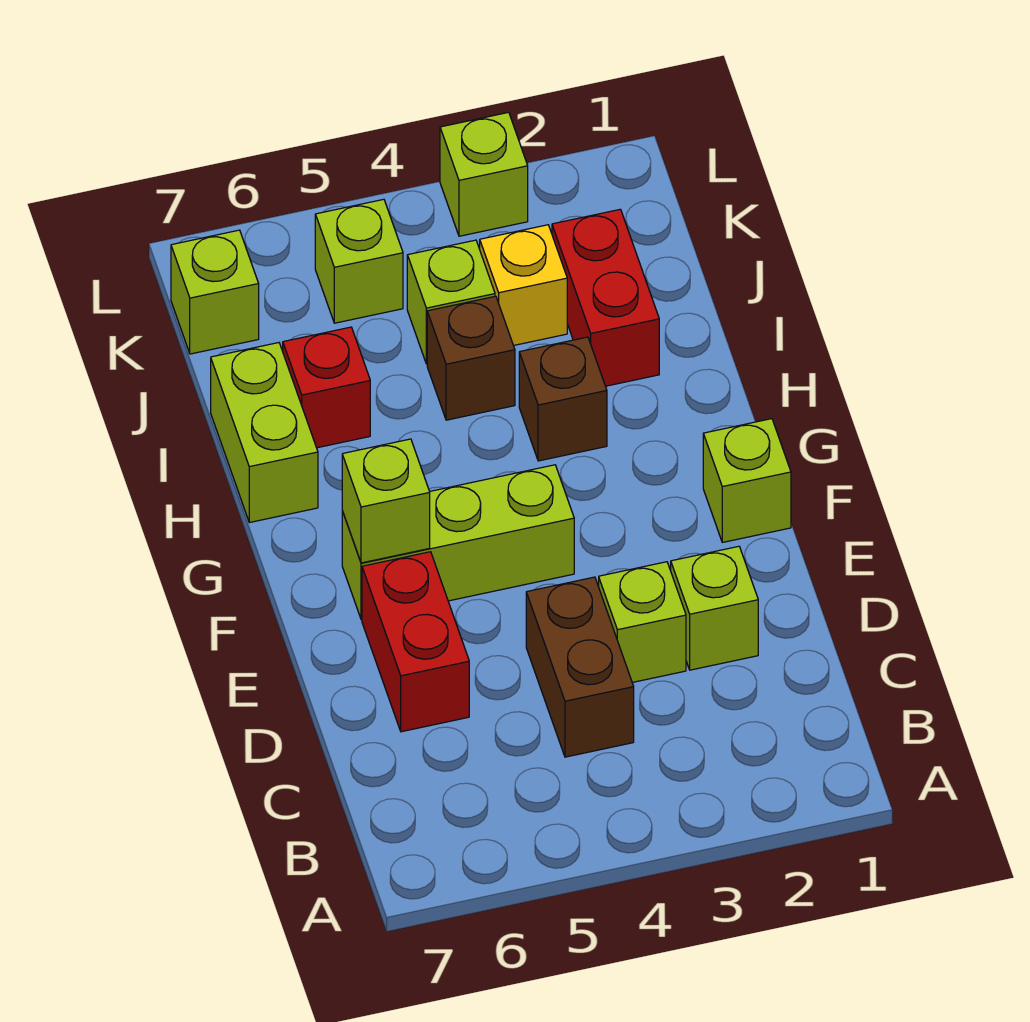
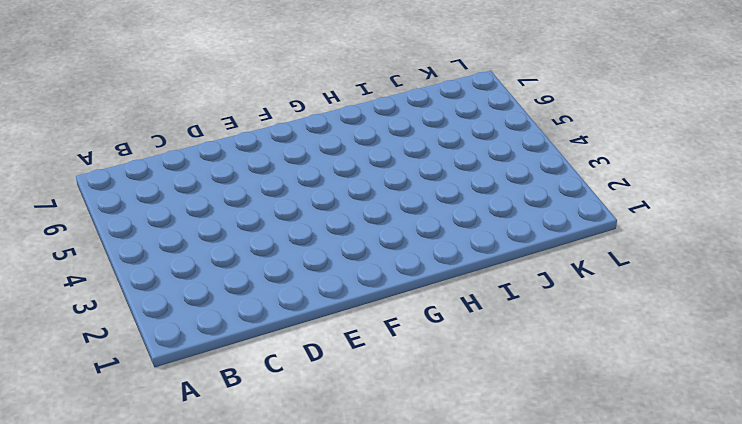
none -> brown 1x2 brick [526,577,634,757]
none -> lime 1x1 brick [671,546,758,670]
none -> lime 1x1 brick [599,562,686,682]

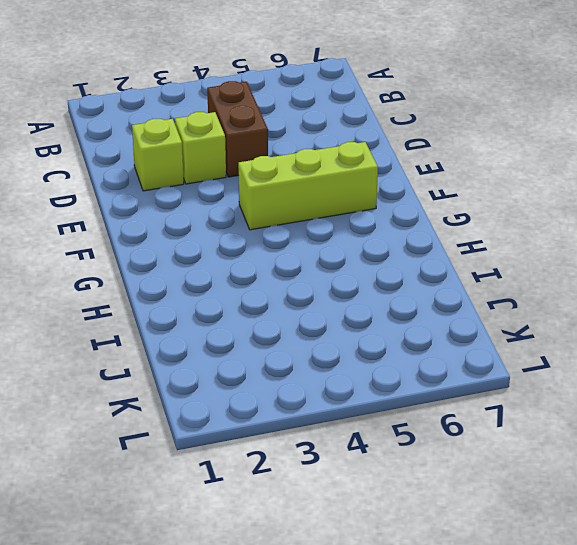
none -> red 1x2 brick [362,552,469,732]
none -> lime 1x1 brick [703,419,791,542]
none -> brown 1x1 brick [519,337,607,461]

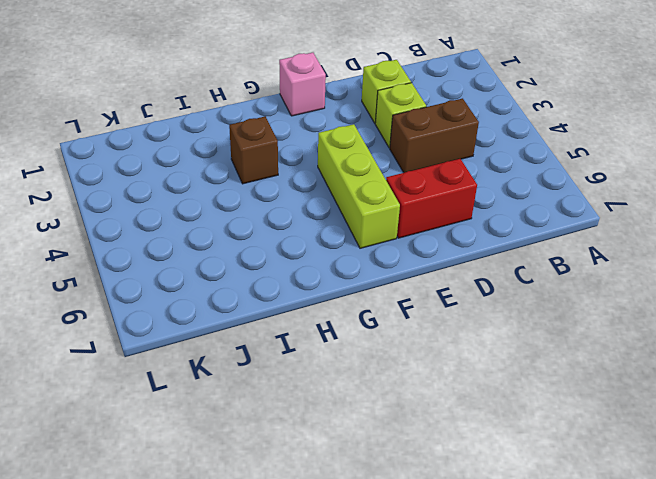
pink 1x1 brick [279,53,326,116] -> lime 1x1 brick [703,419,791,542]
none -> lime 1x2 brick [211,343,318,523]
none -> red 1x2 brick [552,209,659,386]
none -> brown 1x1 brick [427,296,515,420]

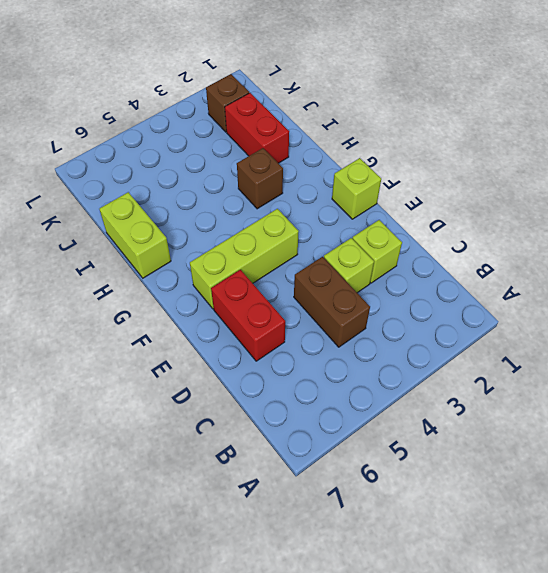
brown 1x1 brick [206,74,249,132] -> brown 1x1 brick moved to [427,296,515,420]
none -> red 1x1 brick [283,327,370,448]
none -> yellow 1x1 brick [480,225,567,345]
none -> lime 1x1 brick [407,240,495,364]

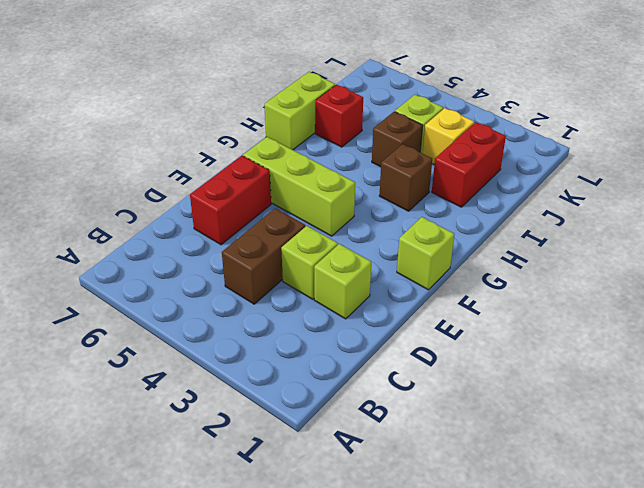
none -> lime 1x1 brick [315,199,403,323]
none -> lime 1x1 brick [171,230,259,354]
none -> lime 1x1 brick [440,112,528,236]

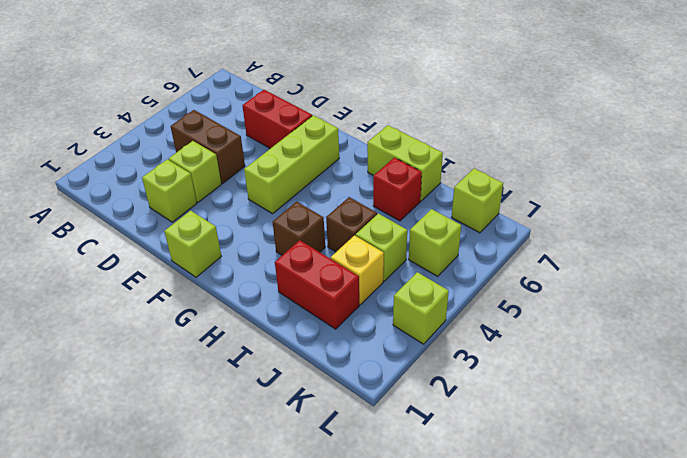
none -> lime 1x1 brick [342,439,430,563]

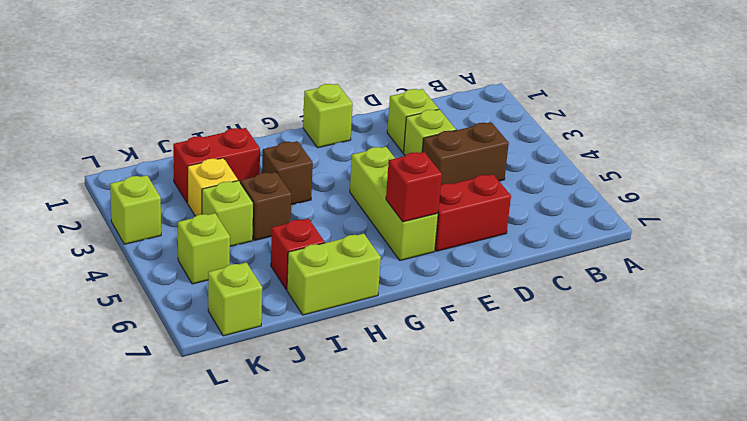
red 1x1 brick [386,152,442,222] -> lime 1x1 brick [342,439,430,563]

